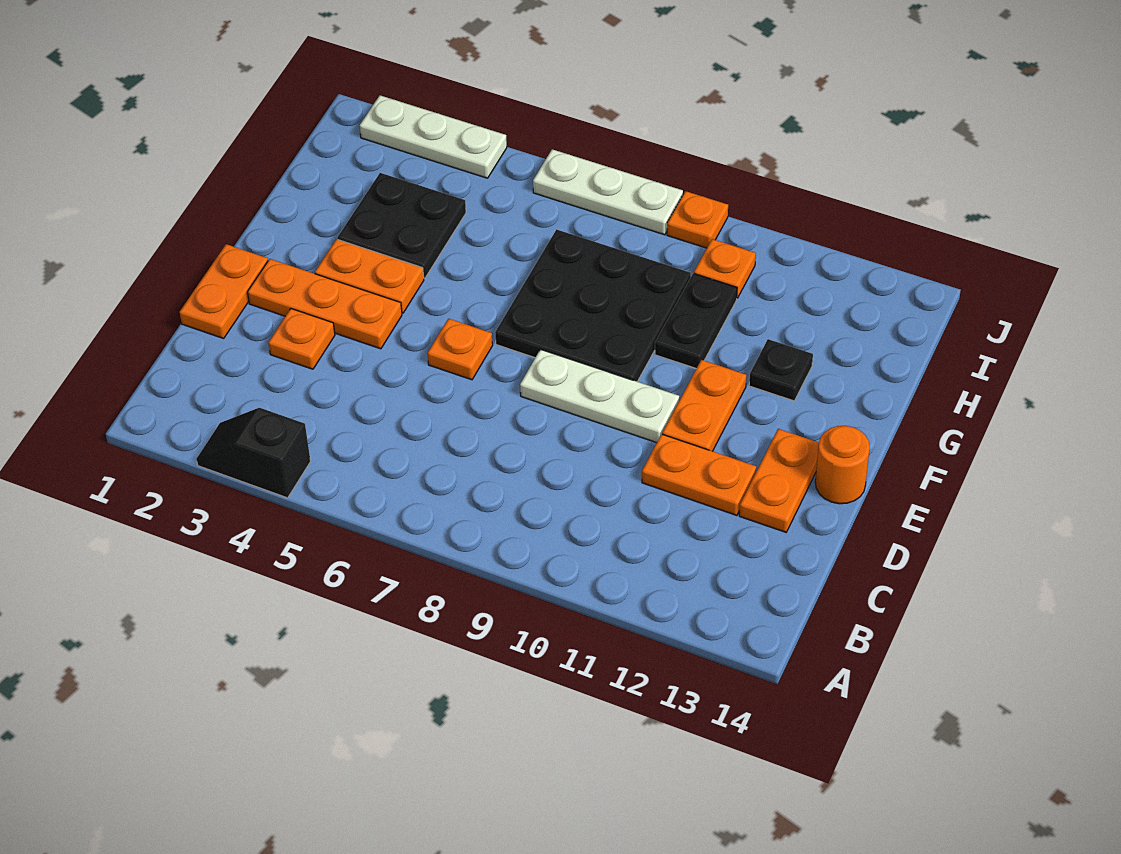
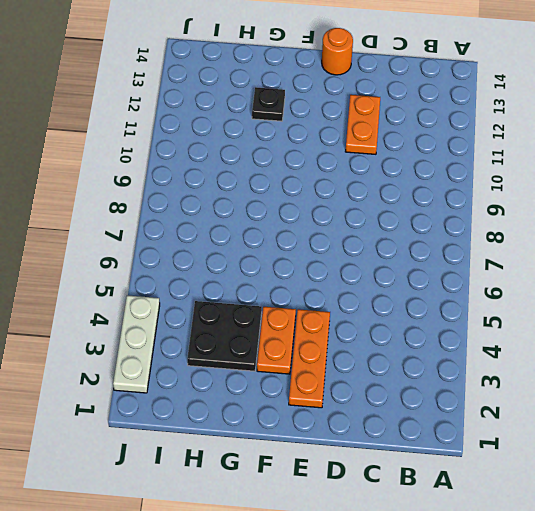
none -> black 1x2 slope [196,408,311,498]
none -> orange 1x2 plate [180,244,268,338]
none -> orange 1x1 plate [268,309,335,369]

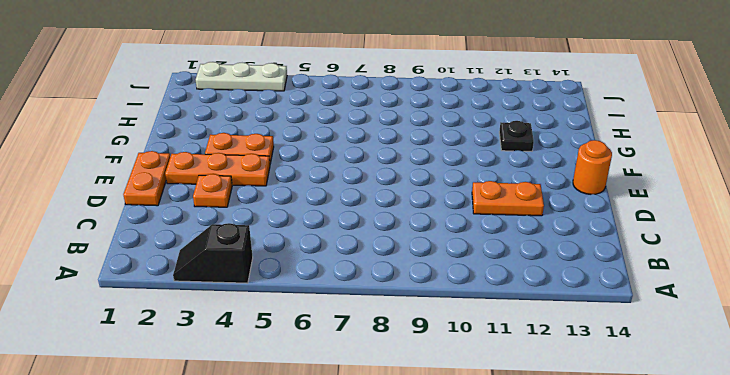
none -> orange 1x2 plate [739,429,819,532]
none -> orange 1x1 plate [428,319,493,380]
none -> white 1x3 plate [520,349,679,443]

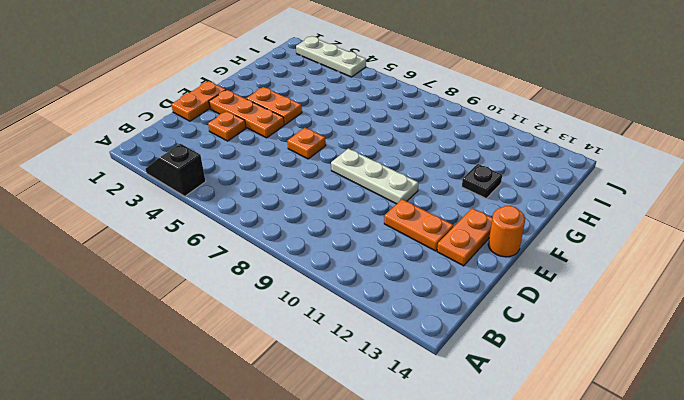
none -> orange 1x2 plate [662,360,747,451]
none -> black 3x3 plate [495,229,691,382]
none -> black 2x2 plate [337,173,466,279]

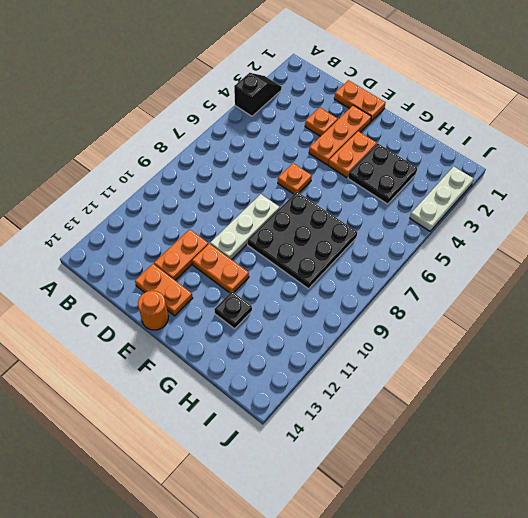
none -> black 1x2 plate [655,273,737,369]
none -> orange 1x1 plate [694,239,756,298]
none -> white 1x3 plate [533,149,683,235]

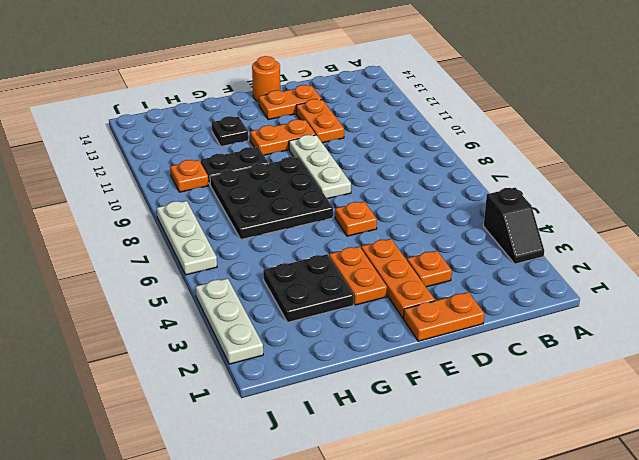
none -> orange 1x1 plate [667,191,728,248]

